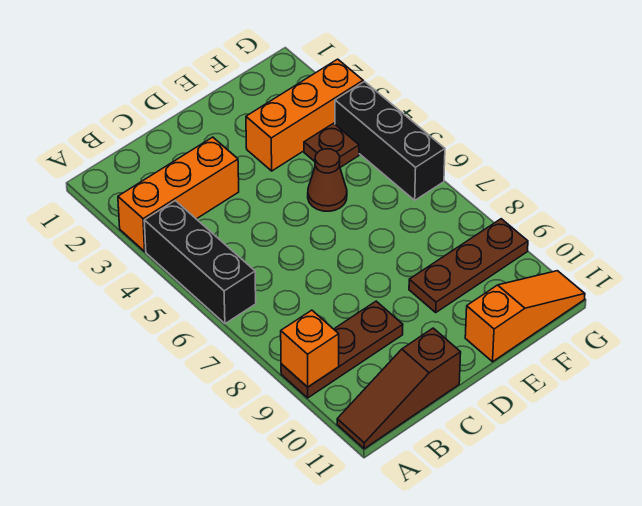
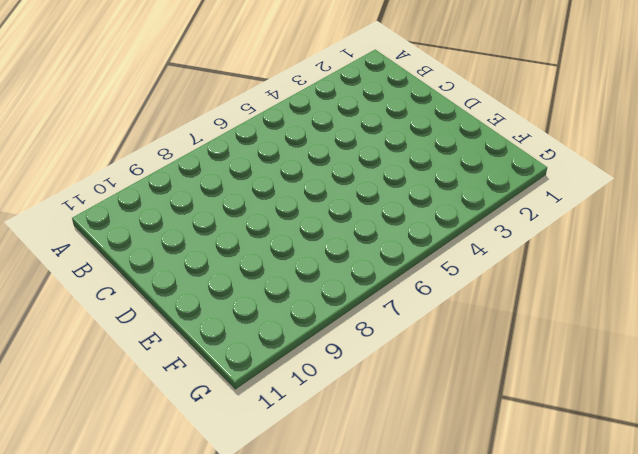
none -> orange 1x3 brick [118,137,239,251]
none -> black 1x3 brick [144,201,256,324]

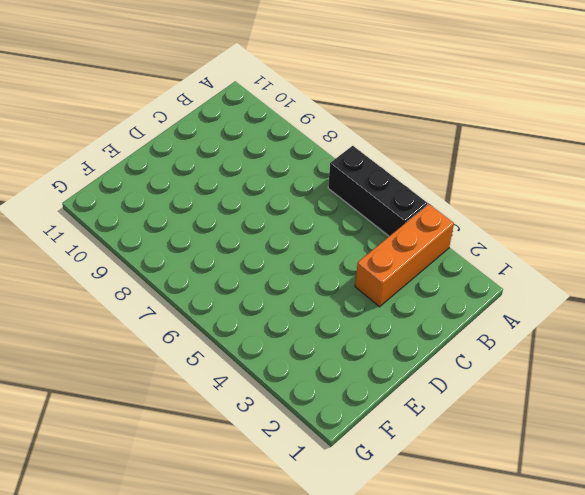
none -> brown 1x3 plate [281,301,403,398]
none -> brown 1x3 slope [337,328,461,449]

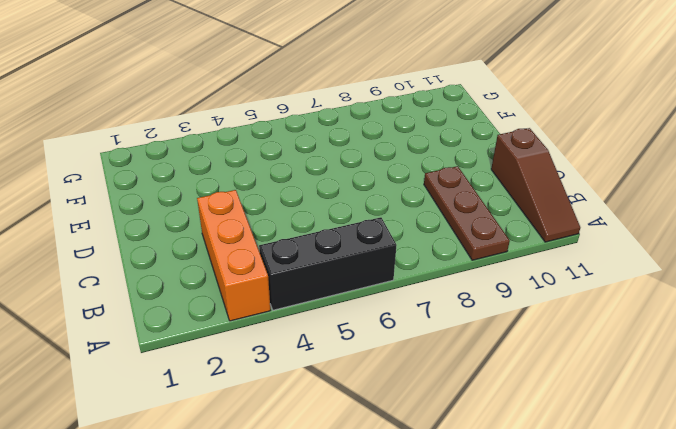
none -> orange 1x3 brick [246,59,363,171]
none -> brown 1x1 cone [308,149,347,211]

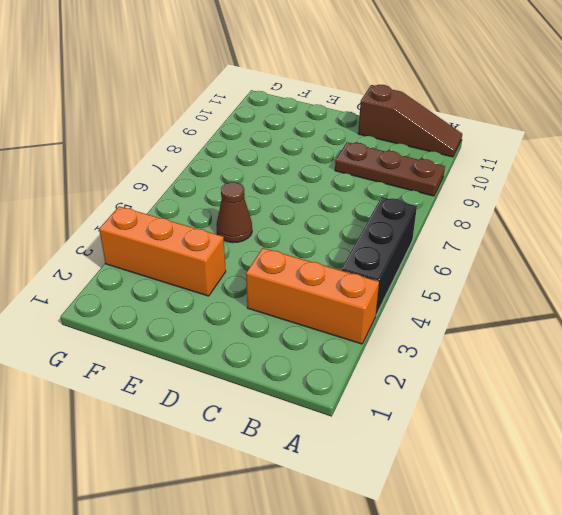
none -> brown 1x3 plate [409,219,528,312]
none -> orange 1x3 slope [465,271,585,362]

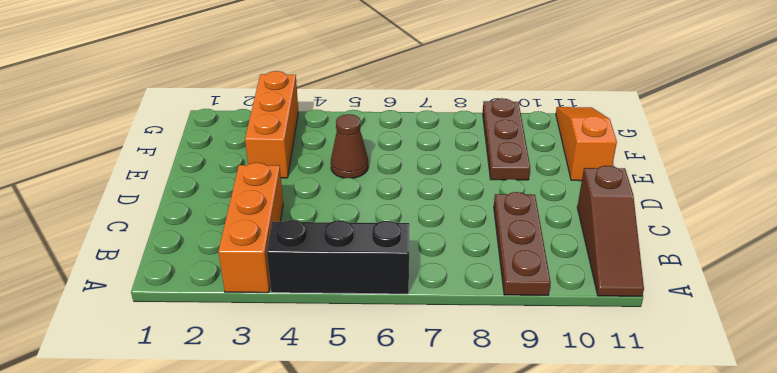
none -> brown 1x1 plate [304,123,359,167]
none -> black 1x3 brick [335,82,445,200]

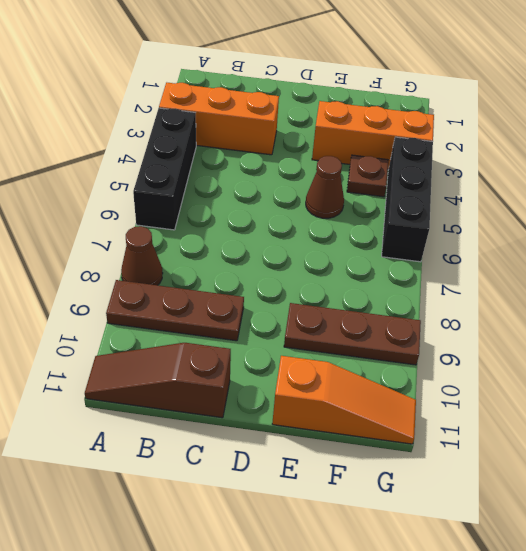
brown 1x1 cone [121,226,163,285] -> none
none -> orange 1x1 brick [281,310,339,387]

